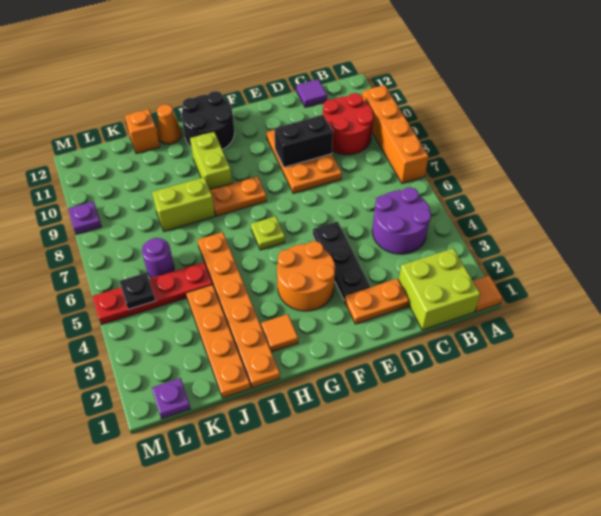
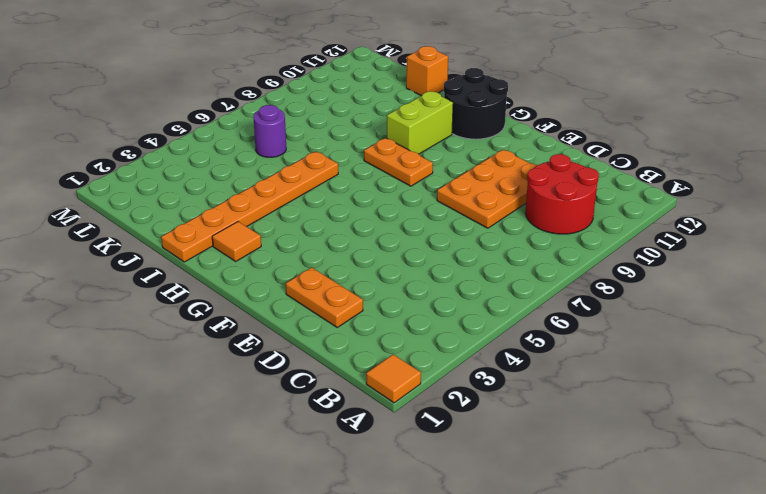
none -> orange 1x4 brick [362,85,429,184]
none -> lime 2x2 brick [399,248,480,330]
none -> purple 2x2 round brick [372,187,431,254]

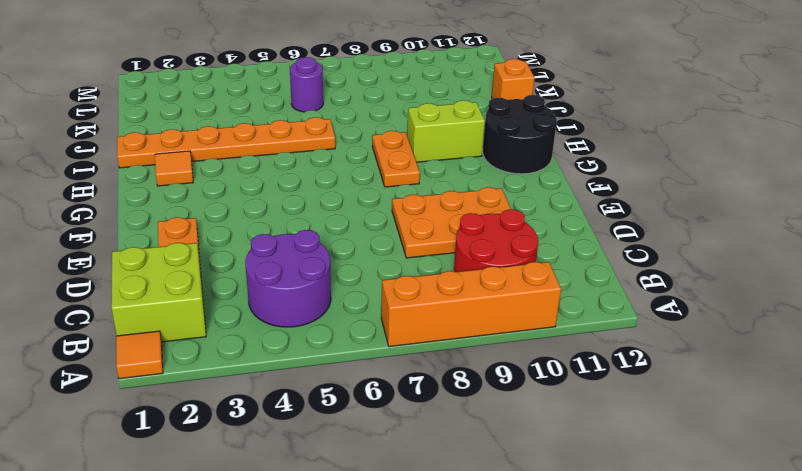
none -> purple 1x1 tile [297,79,327,107]
none -> black 1x3 plate [313,221,370,300]
none -> orange 2x2 round brick [277,241,335,311]

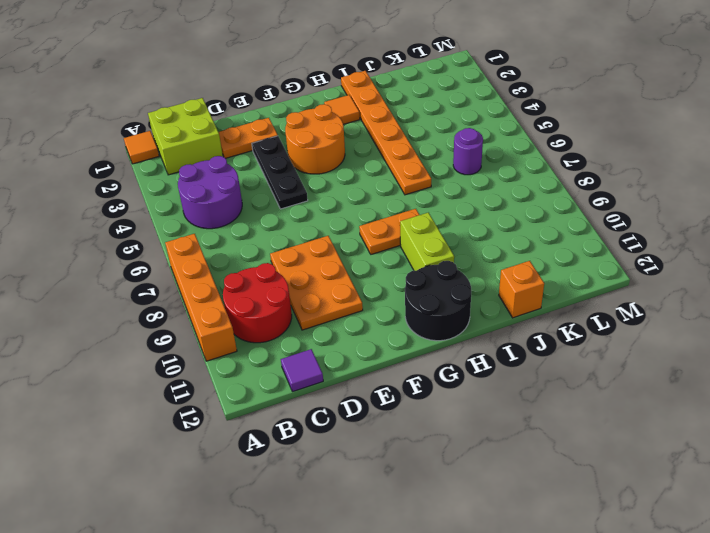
none -> lime 1x1 plate [251,216,285,250]
none -> lime 1x2 brick [152,177,215,232]
none -> orange 1x1 cone [157,104,182,144]

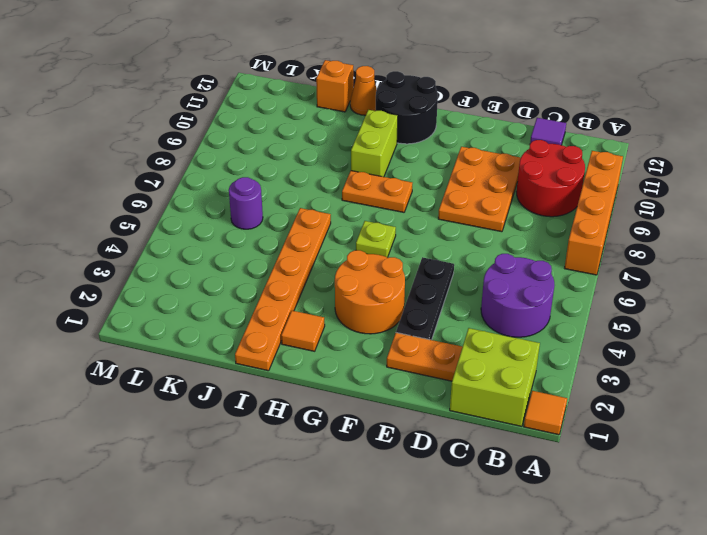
none -> lime 1x2 brick [152,177,215,232]
none -> orange 1x4 plate [186,285,251,398]
none -> red 1x4 plate [92,262,213,325]

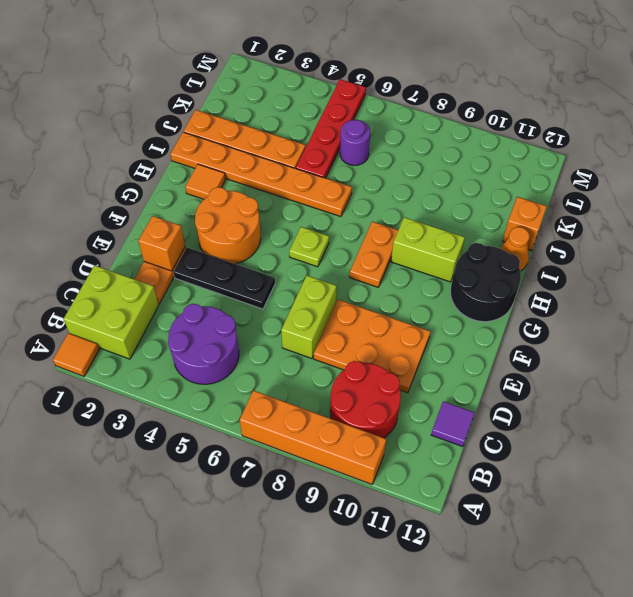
lime 1x2 brick [281,275,336,358] -> lime 1x2 brick moved to [152,177,215,232]
orange 1x1 brick [138,216,185,271] -> none
none -> purple 1x1 plate [152,378,191,419]
none -> purple 1x1 plate [68,201,101,234]
none -> black 1x2 brick [274,115,333,167]

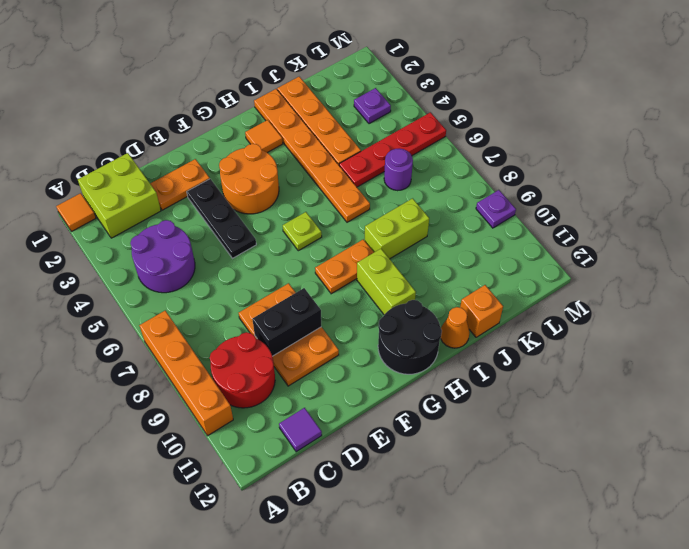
purple 1x1 plate [354,88,391,124] -> purple 1x1 plate moved to [152,378,191,419]
none -> black 1x1 plate [119,273,155,309]

